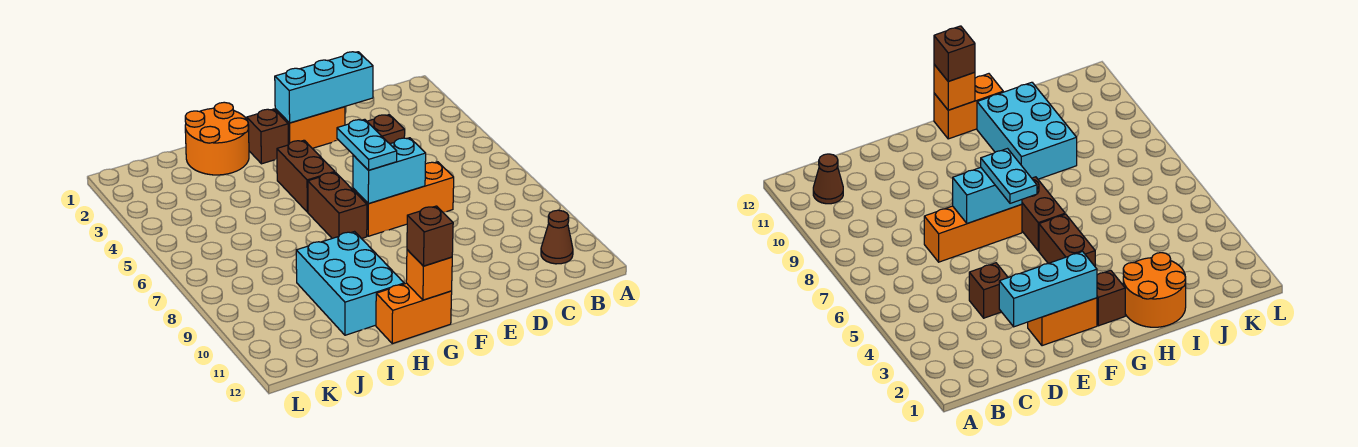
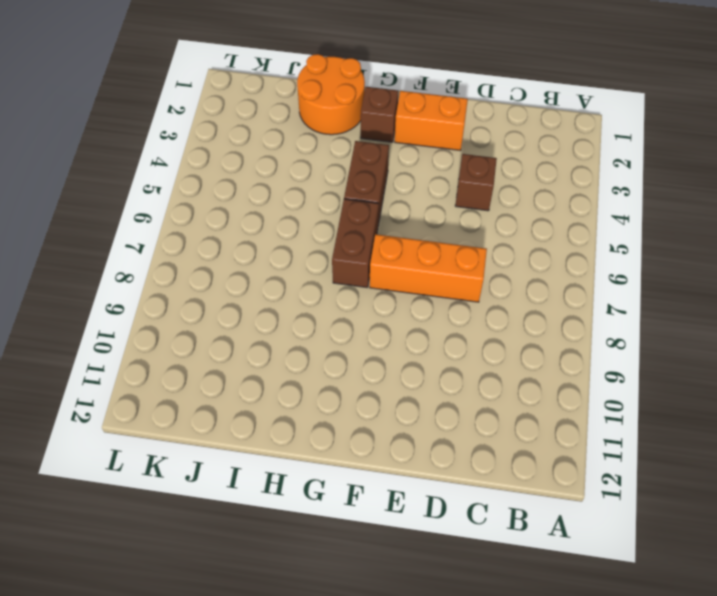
none -> brown 1x1 cone [541,210,573,264]
none -> orange 1x2 brick [376,283,452,344]
none -> cyan 2x3 brick [296,232,404,335]

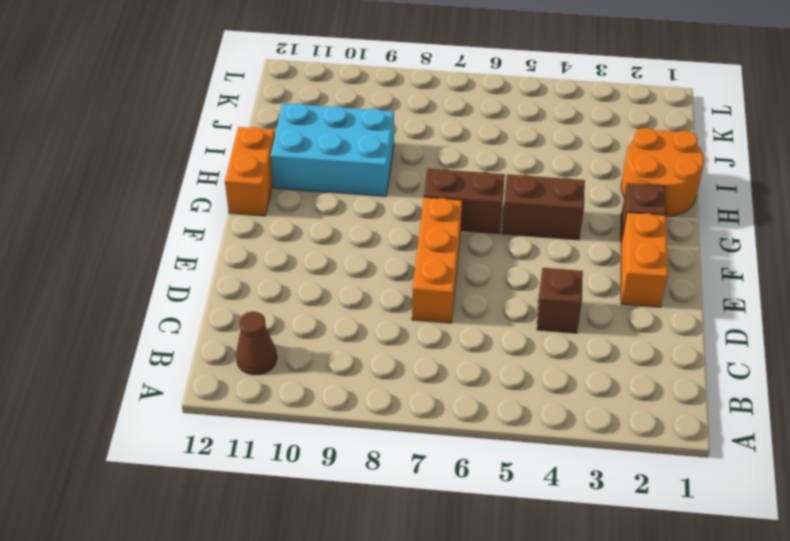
none -> cyan 1x3 brick [275,52,373,123]
none -> cyan 1x2 brick [353,138,426,204]
none -> orange 1x1 brick [406,250,452,300]

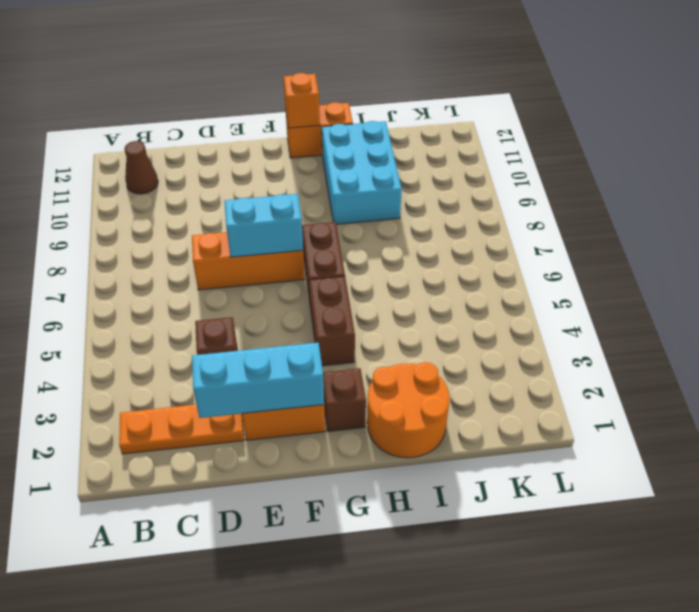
orange 1x3 plate [119,405,244,454] -> none
none -> cyan 1x2 plate [337,119,397,170]
none -> brown 1x1 brick [407,206,453,266]

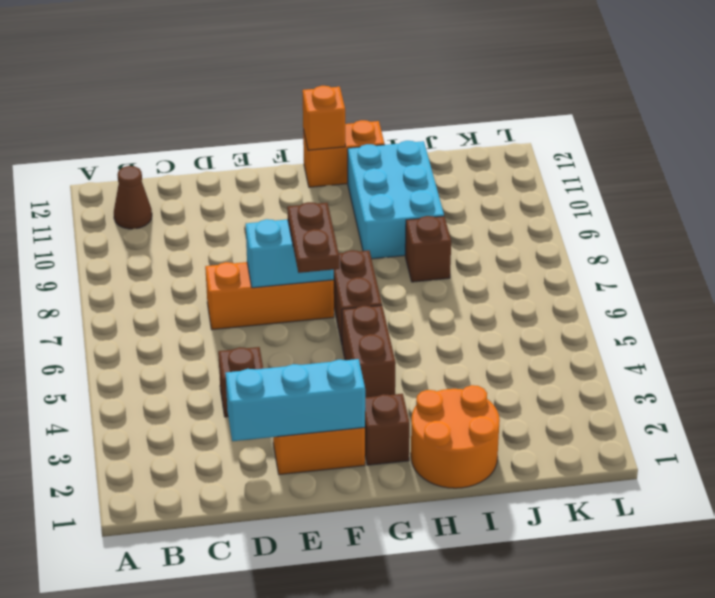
brown 1x2 plate [287,202,339,273] -> cyan 1x2 plate [337,119,397,170]
brown 1x1 brick [405,216,451,282] -> brown 1x1 brick moved to [407,206,453,266]

